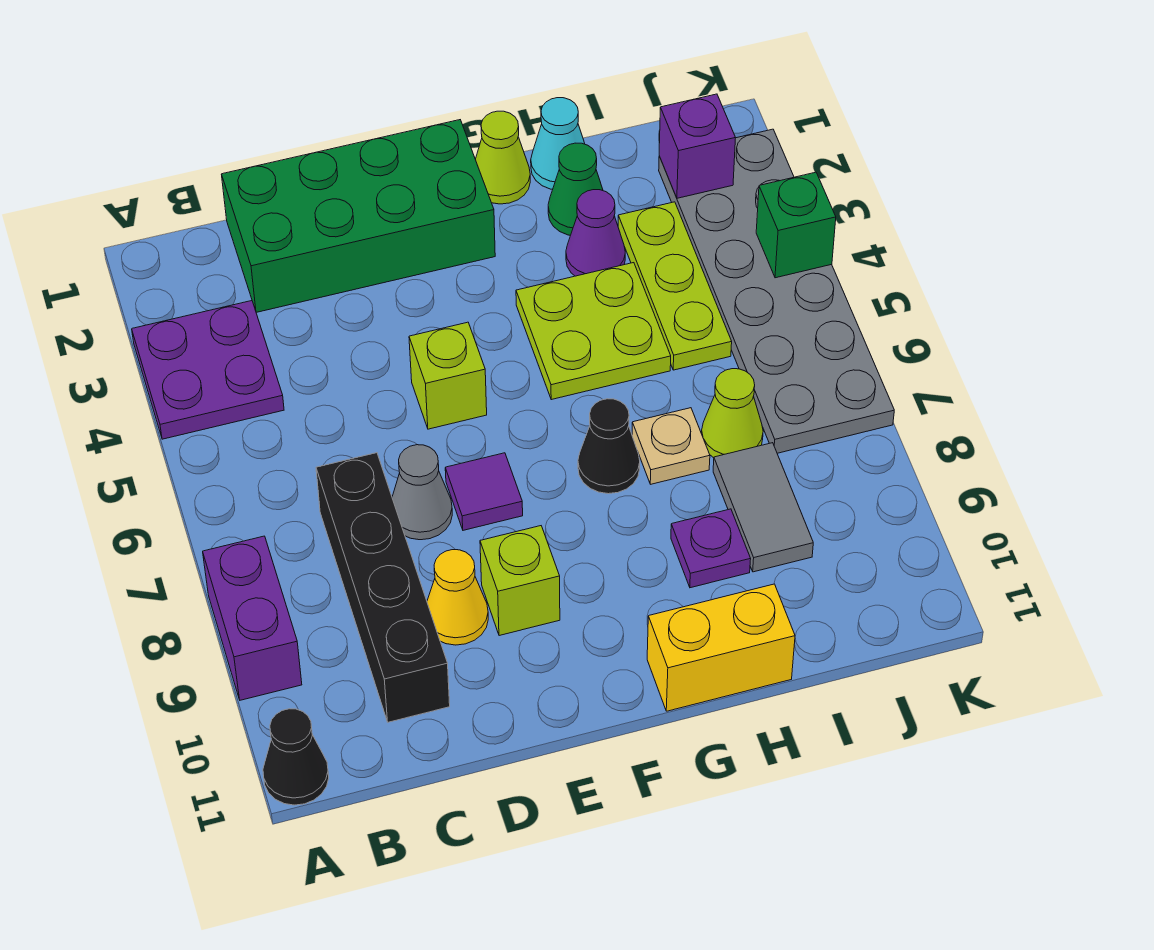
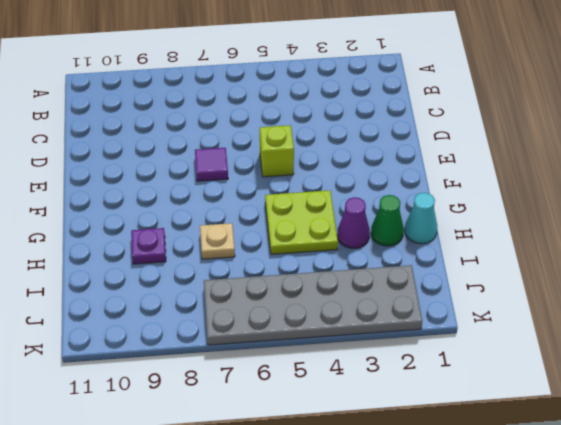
none -> purple 2x2 plate [132,301,284,439]
none -> purple 1x2 brick [203,536,302,700]
none -> black 1x1 cone [263,709,329,805]

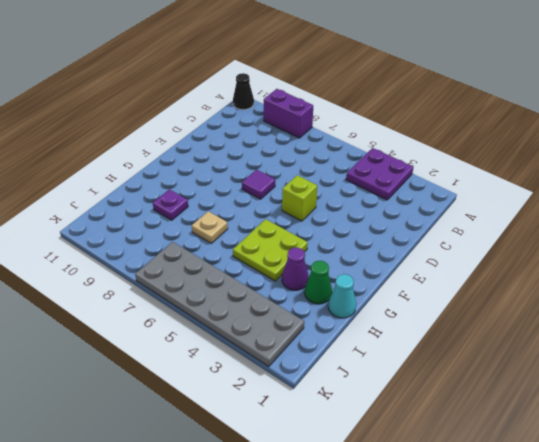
none -> green 2x4 brick [222,120,495,312]
none -> black 1x4 brick [316,453,450,722]
none -> grey 1x1 cone [392,445,452,540]

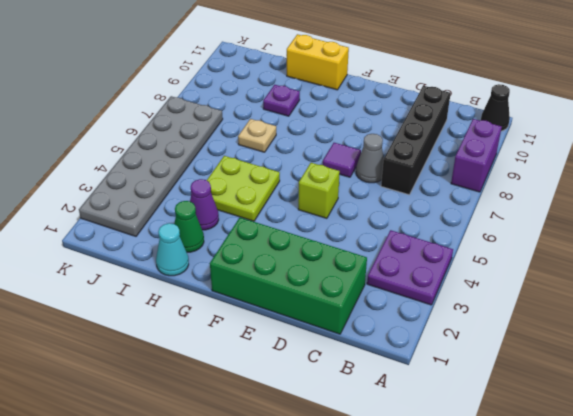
none -> yellow 1x1 cone [427,550,488,645]
none -> lime 1x1 brick [480,526,560,636]
none -> lime 1x1 cone [475,111,530,204]

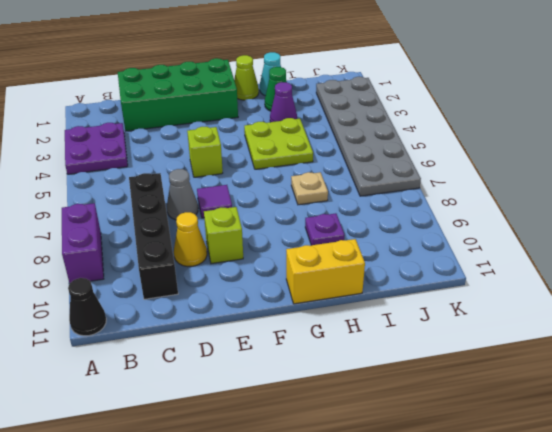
none -> black 1x1 cone [578,399,640,494]
none -> lime 1x3 plate [618,202,732,370]
none -> lime 1x1 cone [702,369,763,458]

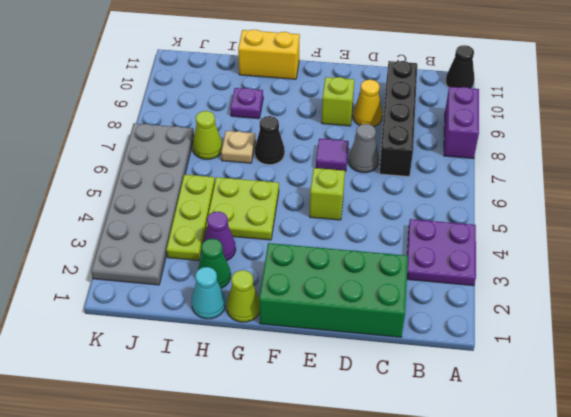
none -> grey 1x2 tile [713,443,813,572]
none -> purple 1x1 brick [659,94,736,198]
none -> green 1x1 brick [756,172,836,278]

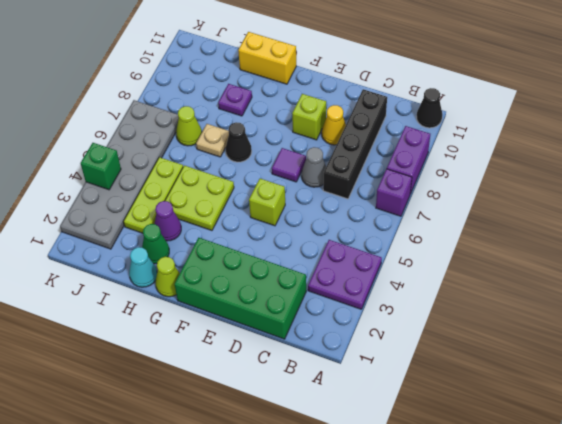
purple 1x1 brick [376,169,412,216] -> purple 1x1 brick moved to [659,94,736,198]
none -> grey 1x2 tile [713,443,813,572]

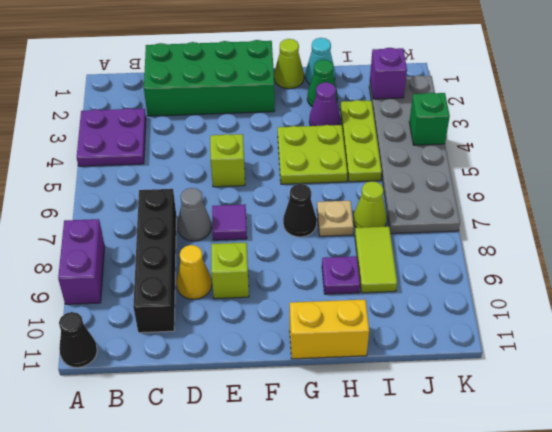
lime 1x2 tile [355,227,397,293] -> grey 1x2 tile [713,443,813,572]

